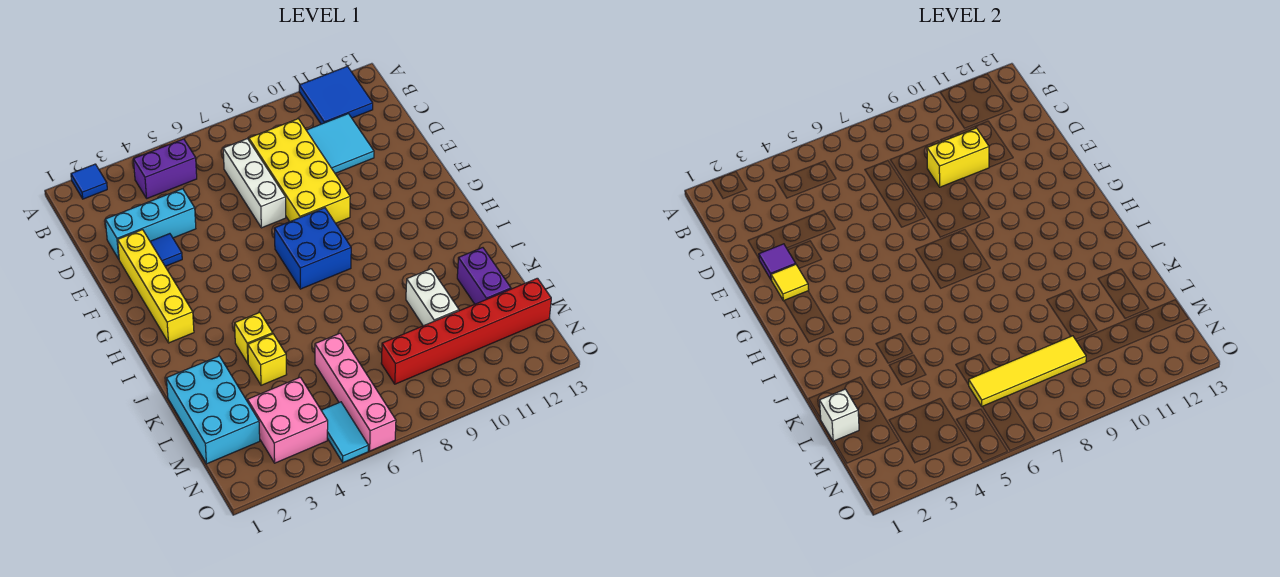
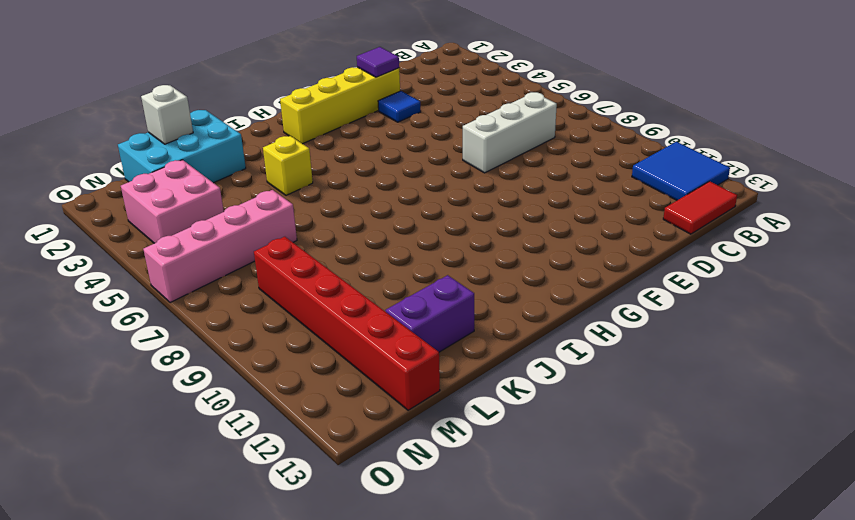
red 1x2 tile [663,181,737,234] -> none
none -> blue 1x1 tile [71,164,107,199]
none -> purple 1x2 brick [133,139,197,198]
none -> yellow 2x4 brick [249,119,350,223]

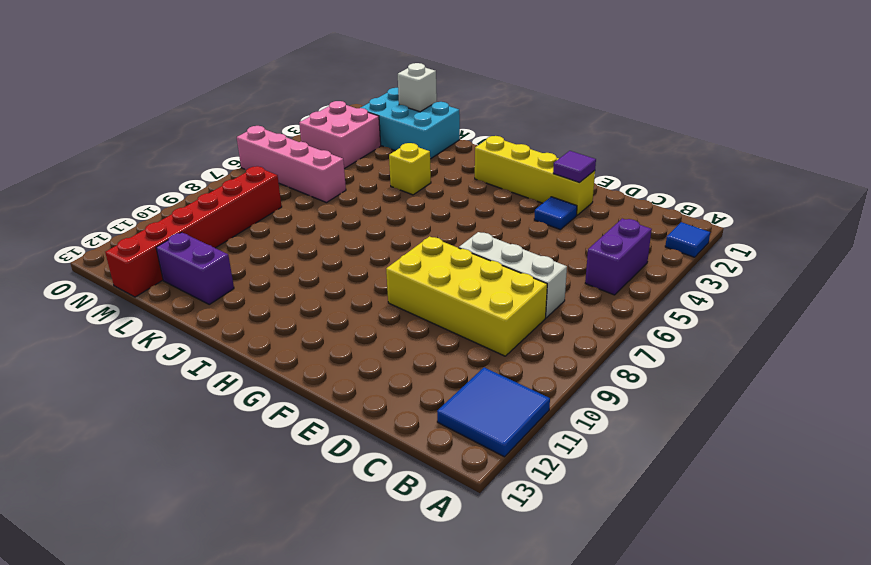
none -> cyan 2x2 tile [306,114,374,173]
none -> cyan 1x3 brick [105,189,196,259]
none -> blue 2x2 brick [274,208,351,289]

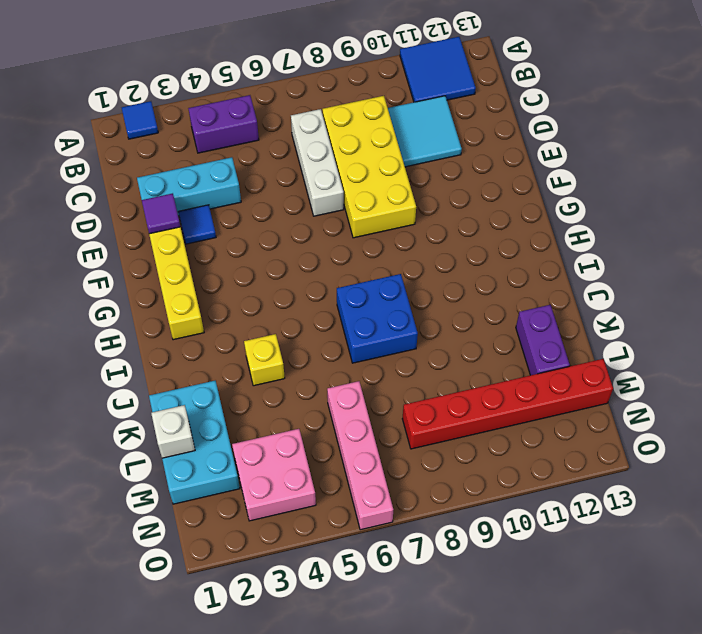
blue 2x2 brick [337,274,418,363] -> blue 2x2 brick moved to [274,208,351,289]
none -> yellow 1x1 brick [248,334,287,385]
none -> white 1x2 brick [406,269,459,326]
none -> cyan 1x2 tile [321,402,369,462]

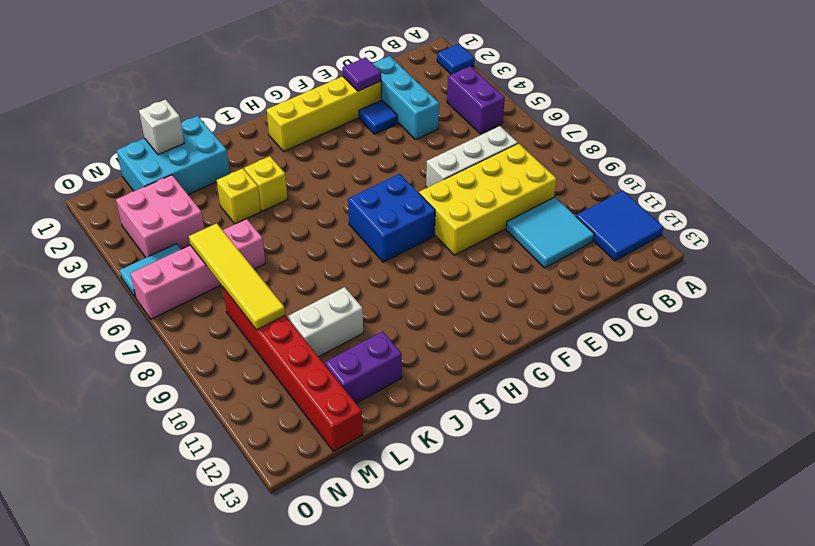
none -> yellow 1x2 brick [927,128,989,187]
none -> yellow 1x1 tile [771,265,809,301]

